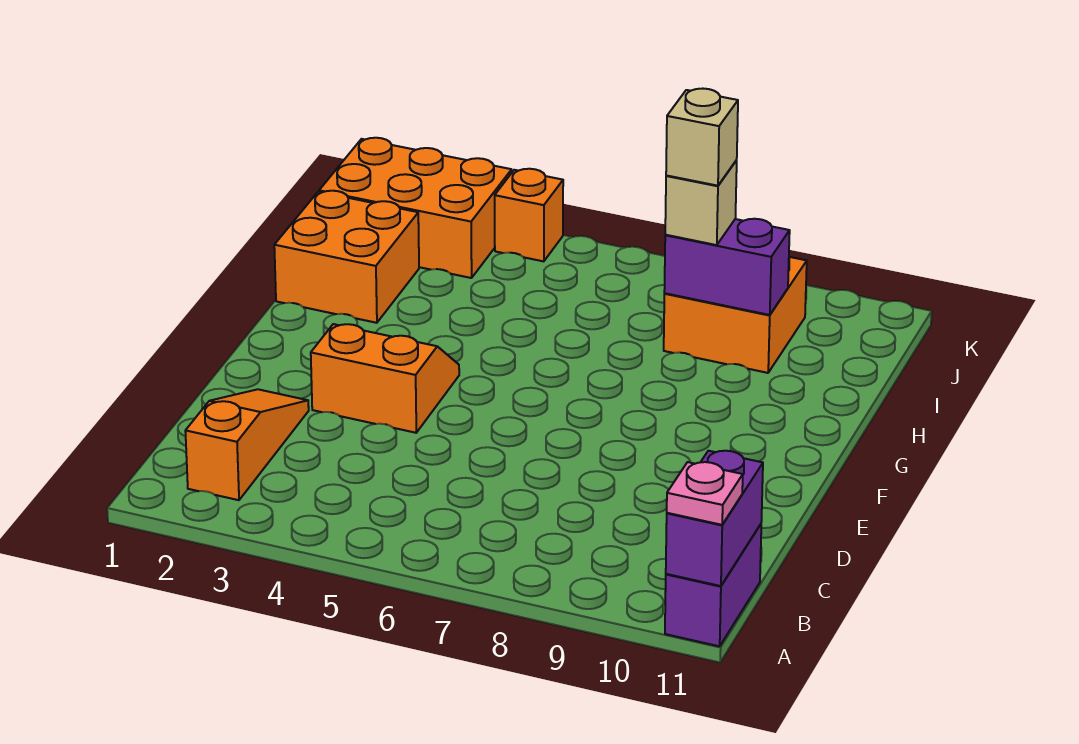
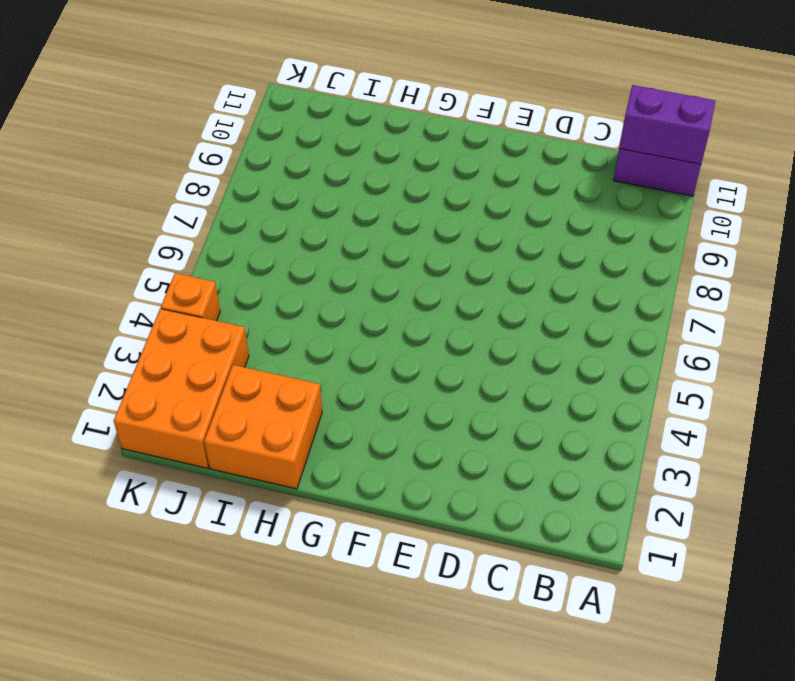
none -> orange 1x3 slope [185,389,309,500]
none -> orange 2x2 slope [311,324,459,433]
none -> orange 2x2 brick [664,257,807,373]

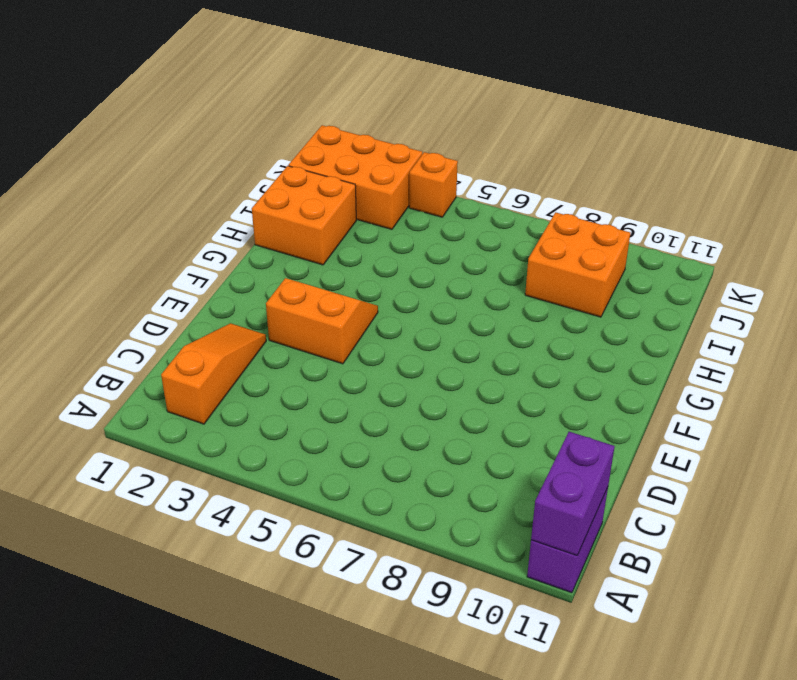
none -> purple 1x2 brick [664,219,790,315]
none -> pink 1x1 plate [667,462,743,525]
none -> tan 1x1 brick [665,160,737,245]

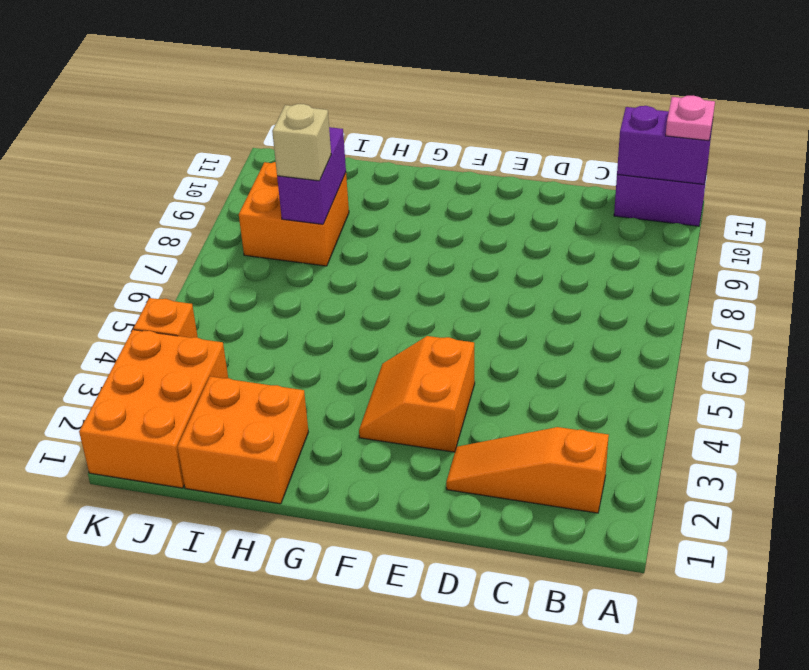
none -> tan 1x1 brick [666,89,738,186]

